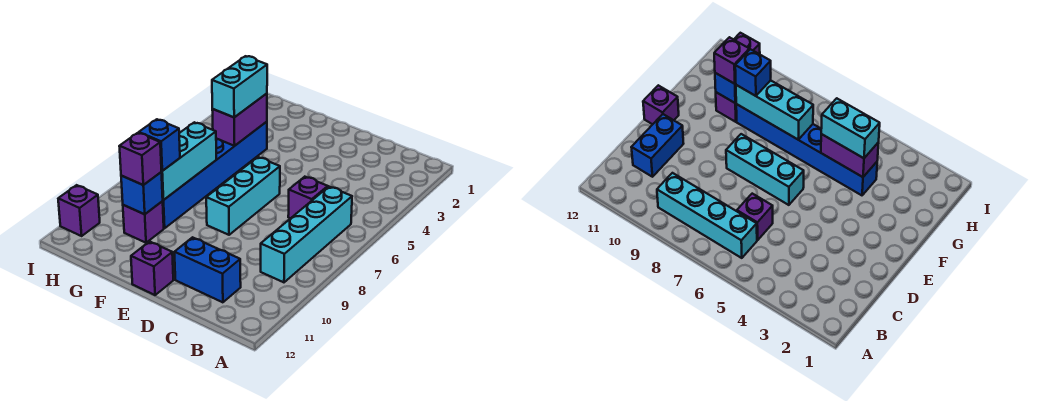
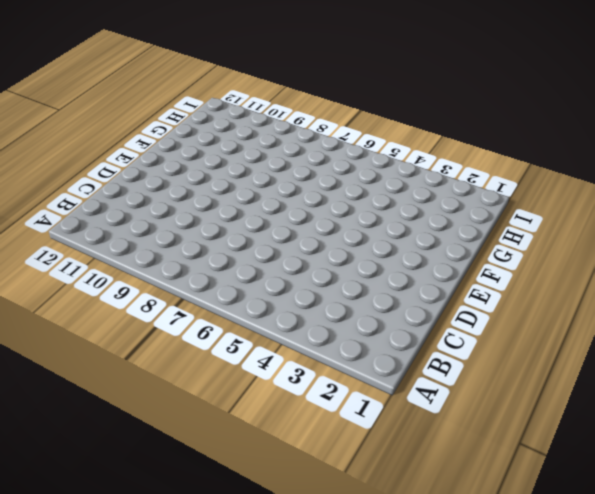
none -> cyan 1x4 brick [261,187,352,282]
none -> purple 1x1 brick [288,177,328,218]
none -> blue 1x2 brick [174,237,241,302]

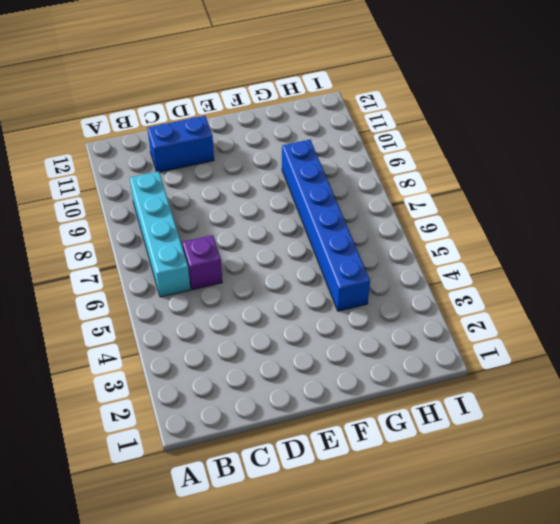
none -> cyan 1x3 brick [206,157,280,235]
none -> purple 1x1 brick [131,242,173,295]
none -> purple 1x1 brick [123,201,164,243]

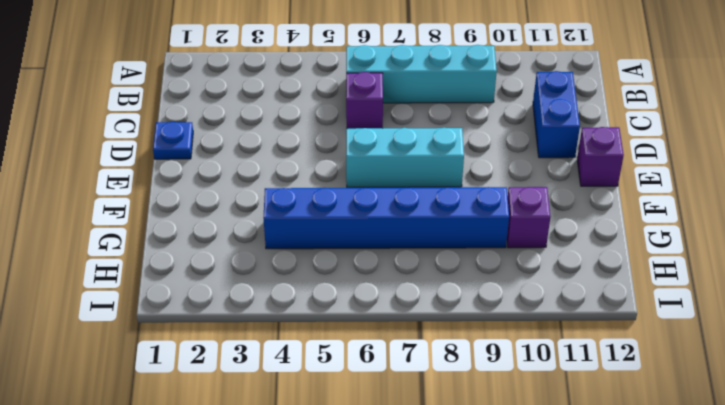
blue 1x1 plate [153,122,193,159] -> none
none -> purple 1x1 brick [58,185,100,236]
none -> purple 1x2 brick [212,94,267,146]
none -> cyan 1x3 brick [161,122,217,200]

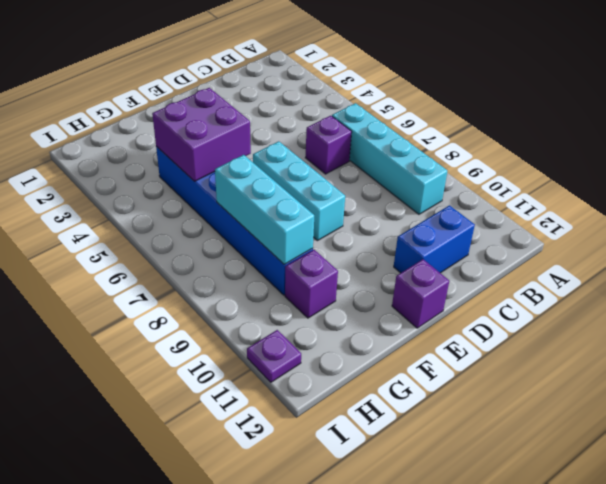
purple 2x2 brick [152,88,251,181] -> purple 1x2 brick [212,94,267,146]
purple 1x1 plate [247,330,301,382] -> purple 1x1 brick [58,185,100,236]
none -> blue 1x1 brick [121,172,163,214]
none -> cyan 1x2 brick [212,56,267,117]
none -> blue 1x1 brick [139,119,180,171]

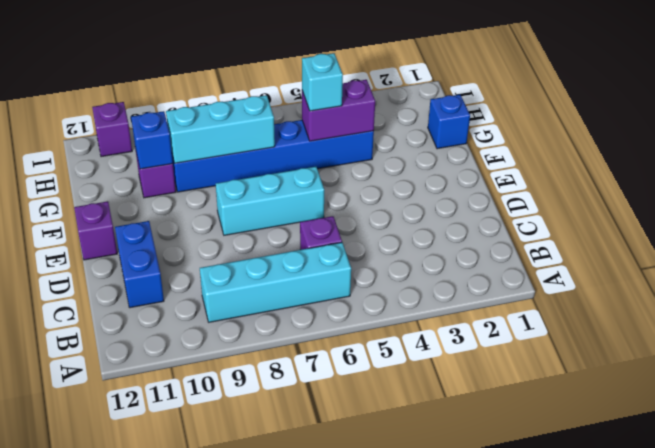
blue 1x1 brick [428,95,470,149] -> blue 1x1 brick moved to [139,119,180,171]
cyan 1x1 brick [302,53,343,111] -> cyan 1x2 brick [212,56,267,117]
none -> purple 1x1 brick [119,133,161,185]

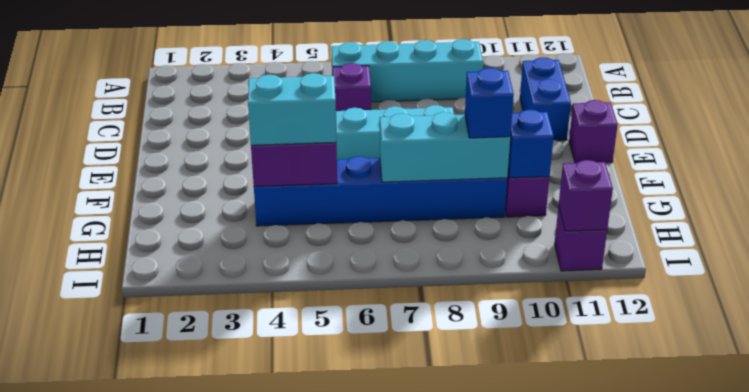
purple 1x1 brick [559,160,613,231] -> purple 1x1 brick moved to [119,133,161,185]

